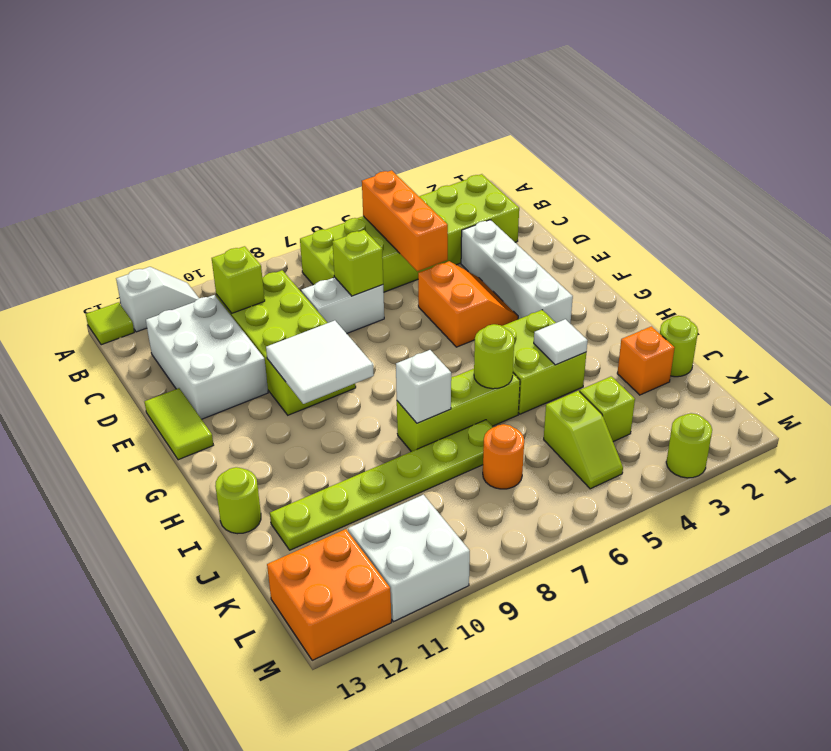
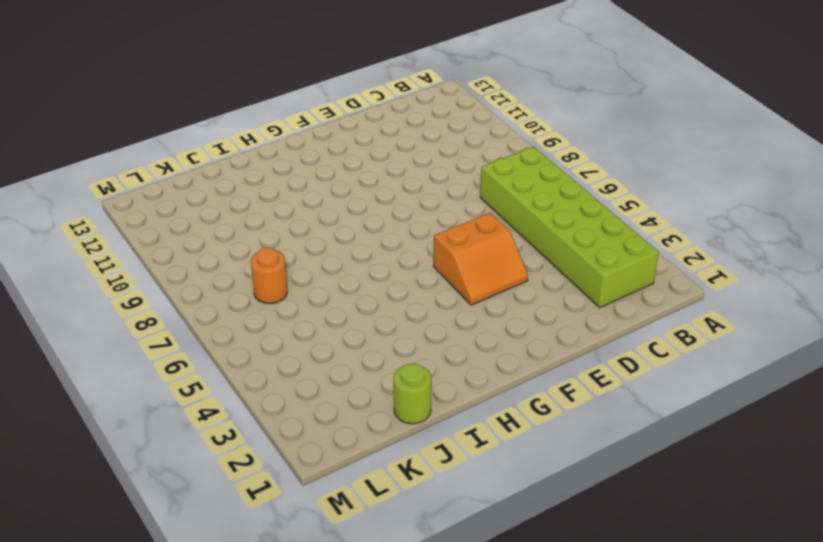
none -> white 1x2 slope [116,267,199,332]
none -> lime 1x1 tile [86,302,134,345]
none -> lime 2x4 brick [216,270,356,415]

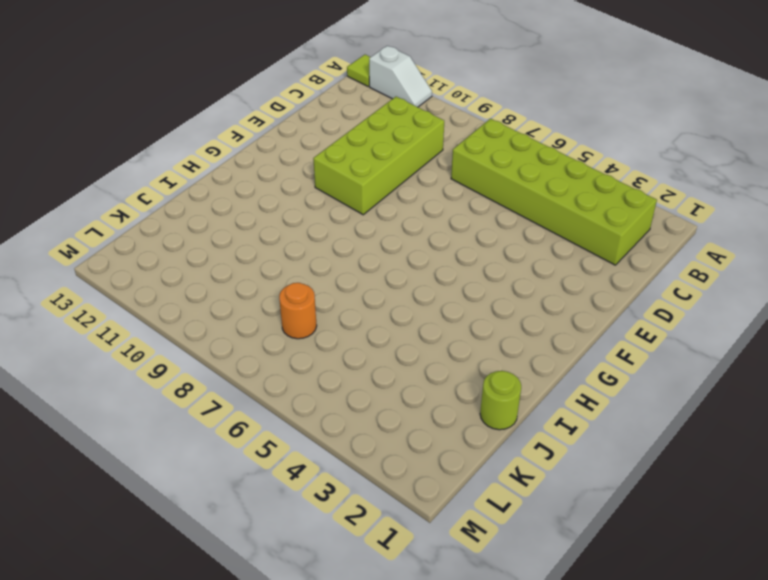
none -> white 2x3 brick [146,295,268,419]
none -> white 1x4 brick [461,220,573,323]
none -> white 1x2 brick [301,277,384,333]

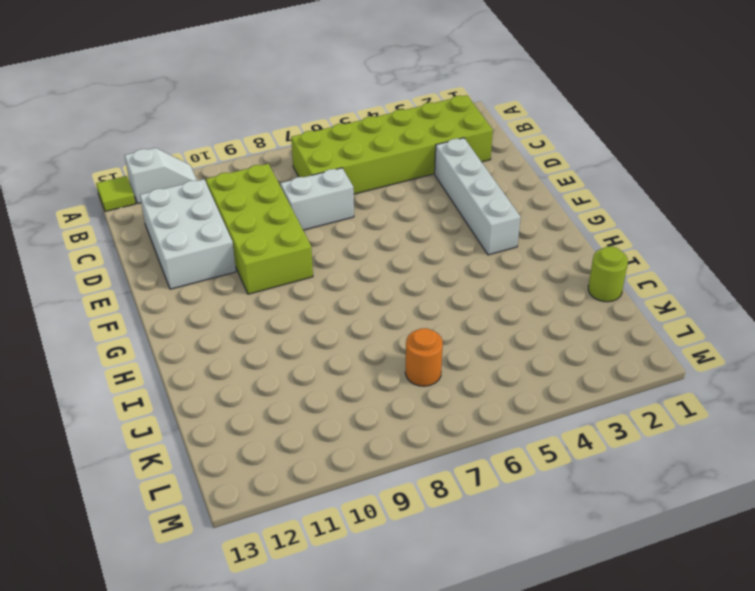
none -> orange 2x2 slope [418,261,518,347]
none -> lime 1x2 tile [145,388,213,460]
none -> lime 2x2 brick [503,310,586,414]

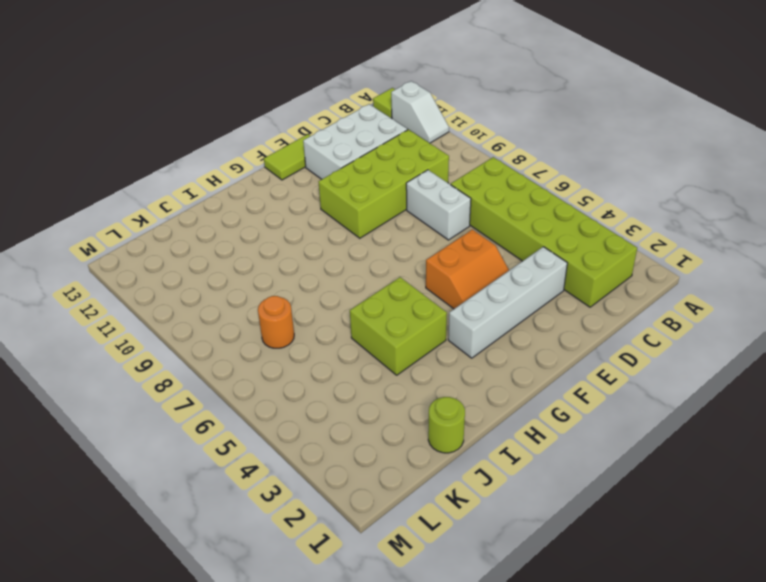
none -> lime 1x3 brick [397,369,520,452]
none -> lime 1x1 round brick [215,467,261,534]
none -> orange 1x1 brick [617,326,675,395]

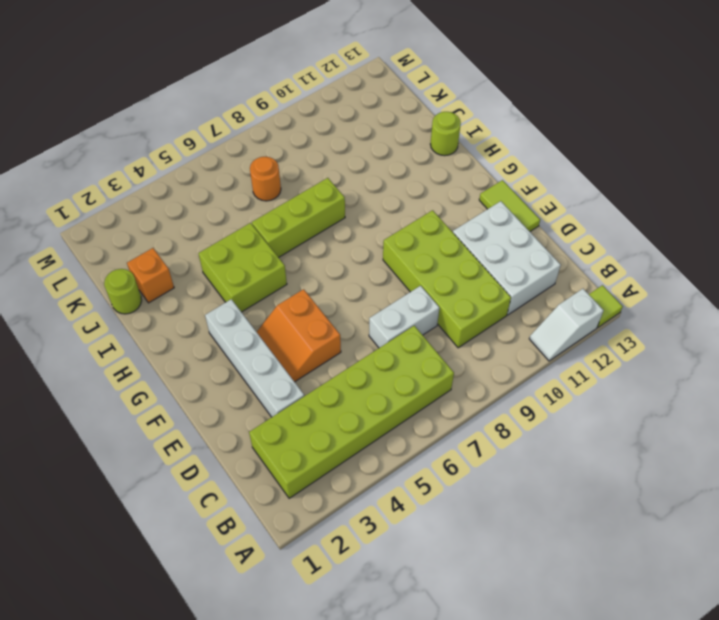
none -> lime 1x6 plate [270,420,493,550]
none -> lime 1x1 brick [580,376,635,442]
none -> lime 1x2 slope [544,391,623,489]

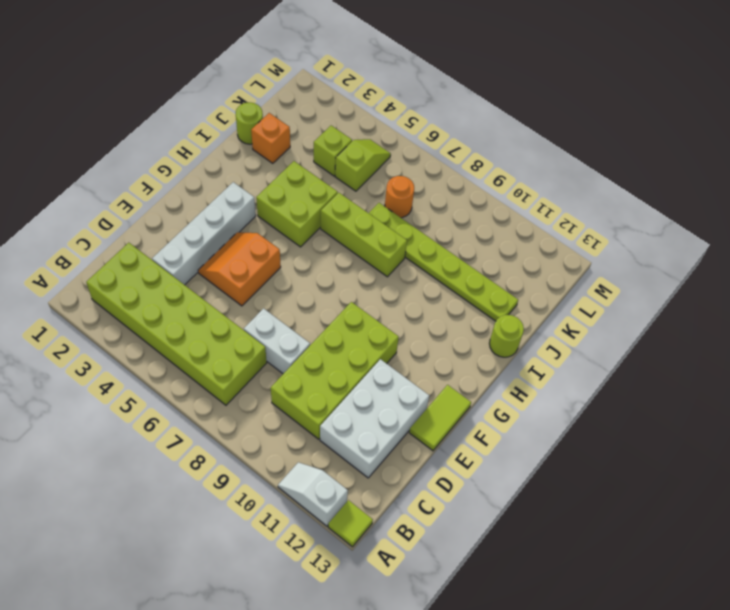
none -> white 2x2 brick [348,495,470,622]
none -> orange 2x2 brick [267,529,391,660]
none -> lime 1x1 round brick [666,413,712,478]

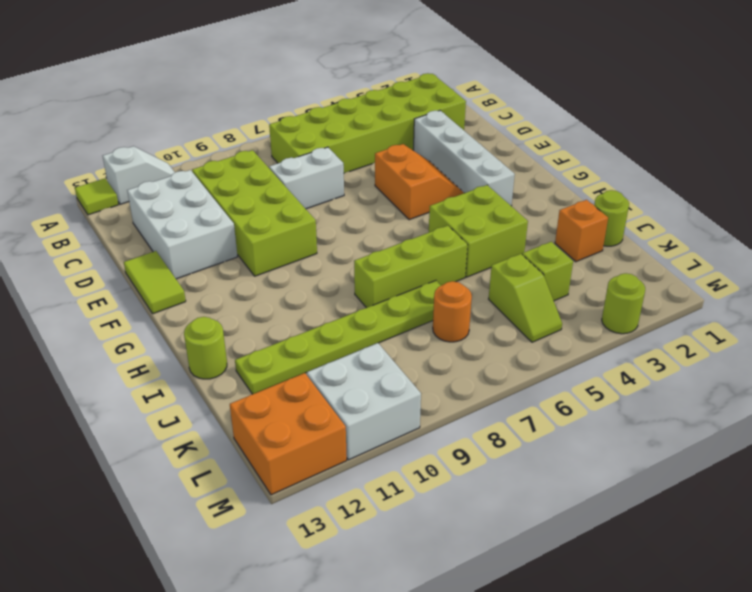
none -> orange 1x3 brick [362,170,448,271]
none -> lime 1x1 brick [212,246,265,313]
none -> lime 1x1 brick [332,230,383,296]

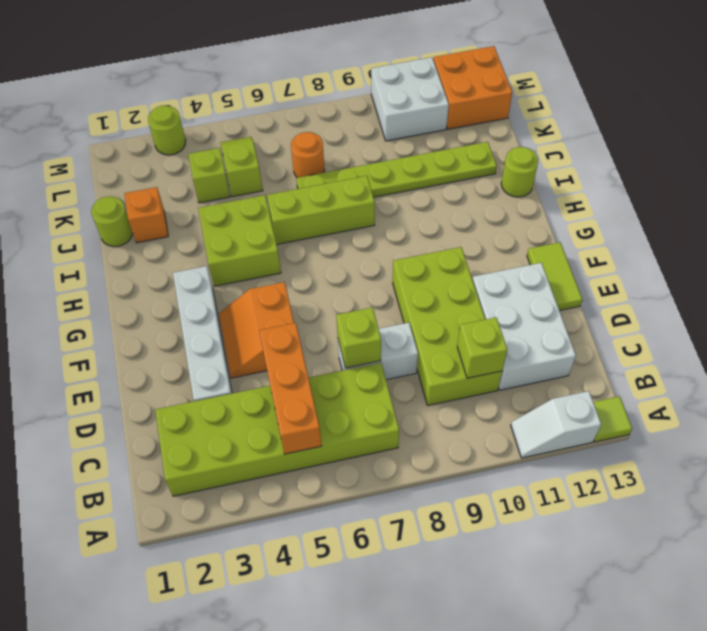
none -> white 2x2 tile [266,320,374,404]
none -> white 1x1 tile [534,319,588,365]
none -> lime 1x1 round brick [474,324,514,389]

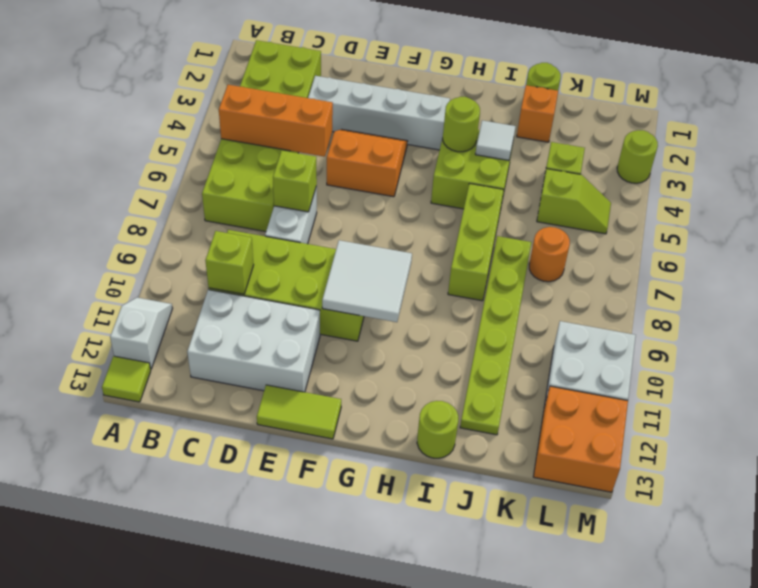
lime 1x1 round brick [443,97,480,152] -> lime 1x1 round brick moved to [474,324,514,389]
none -> white 1x1 brick [396,350,451,423]

